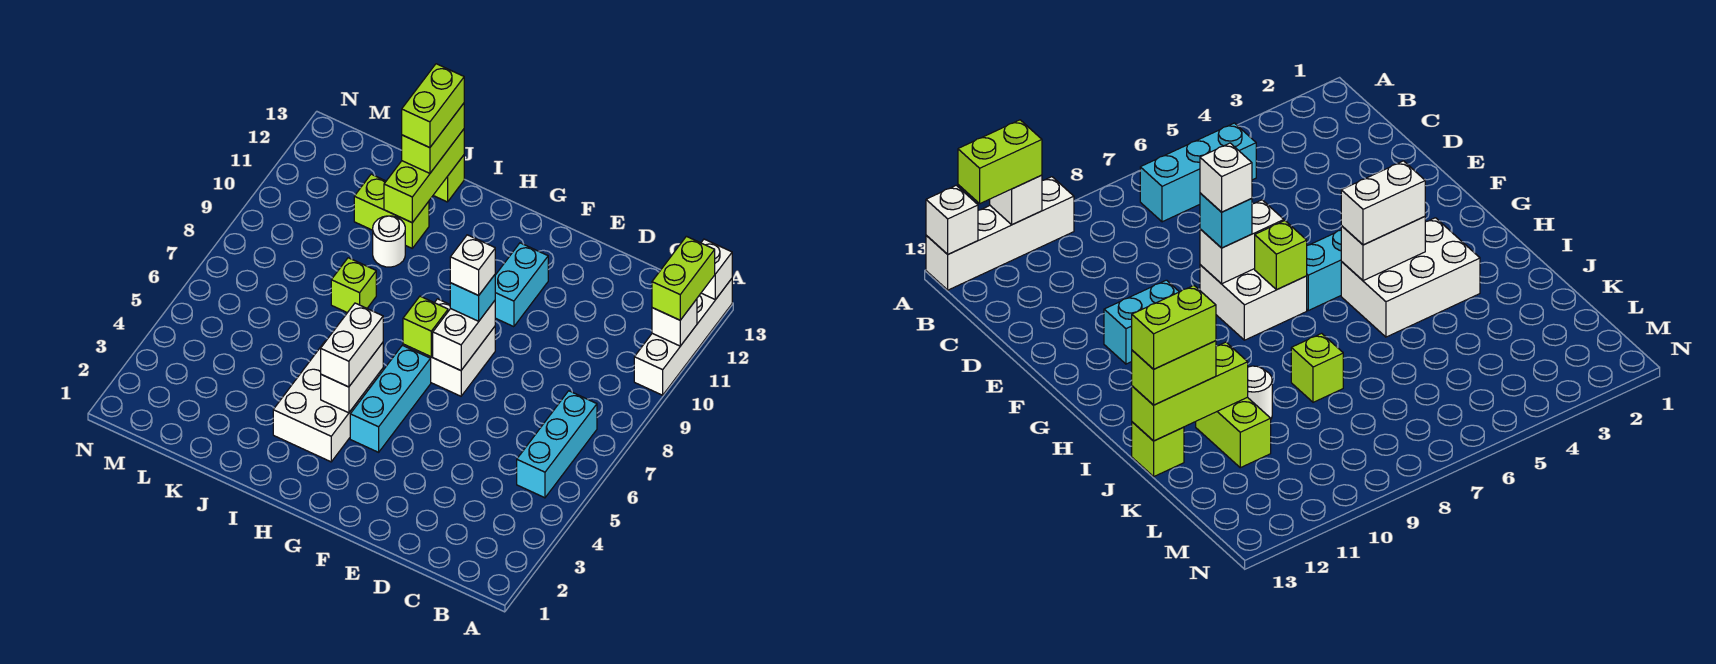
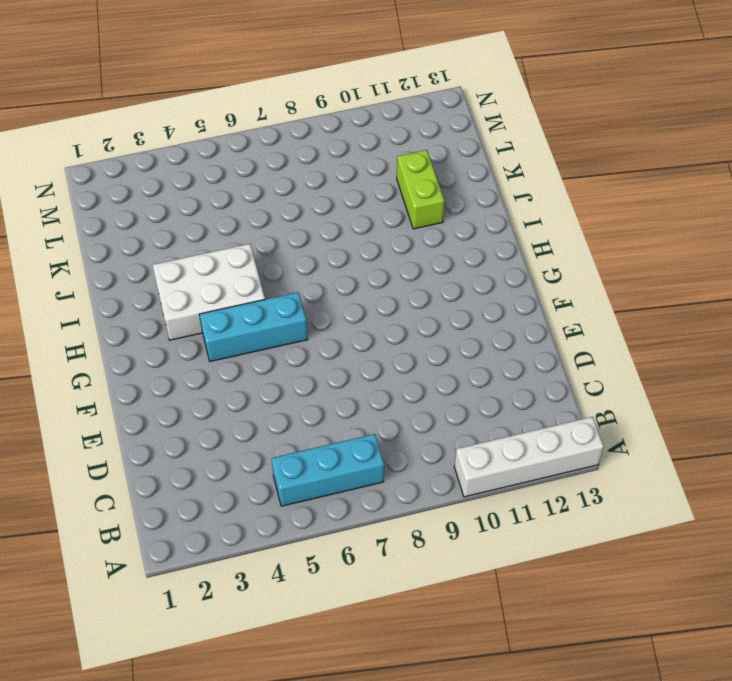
none -> white 2x2 brick [403,299,495,396]
none -> cyan 1x2 brick [495,243,548,327]
none -> lime 1x1 brick [331,258,376,313]

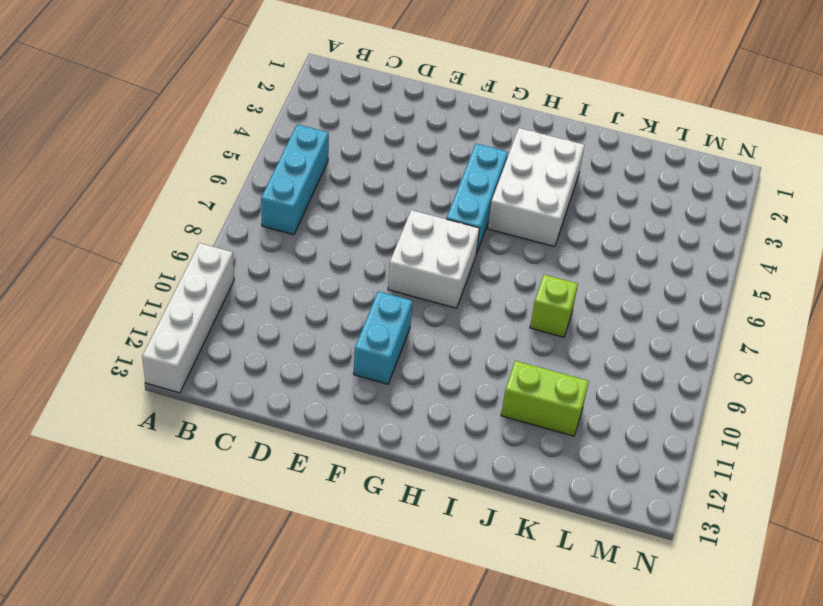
none -> white 1x1 round brick [373,216,405,267]
none -> lime 1x1 brick [433,155,464,202]
none -> white 1x1 brick [652,299,697,346]

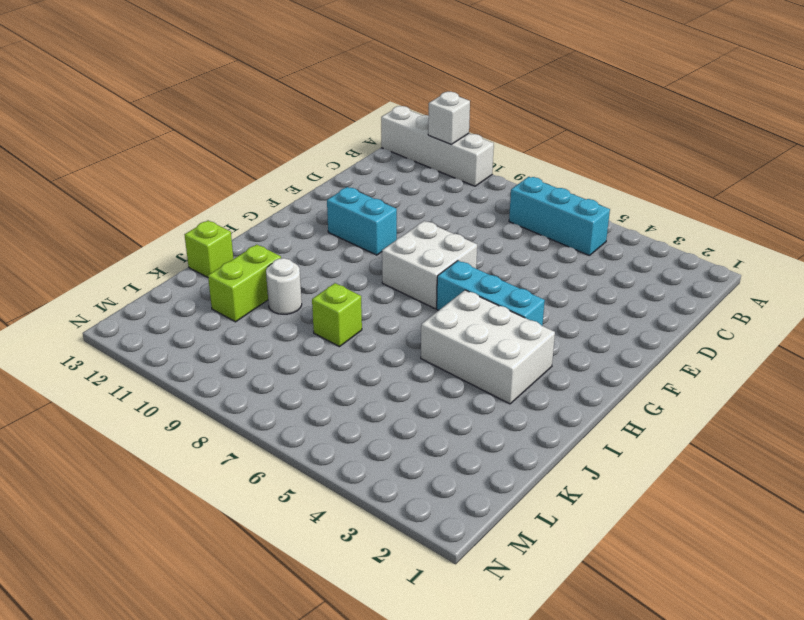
none -> white 1x1 brick [701,239,732,300]
none -> white 1x2 brick [433,301,495,370]
none -> lime 1x1 brick [403,296,448,357]

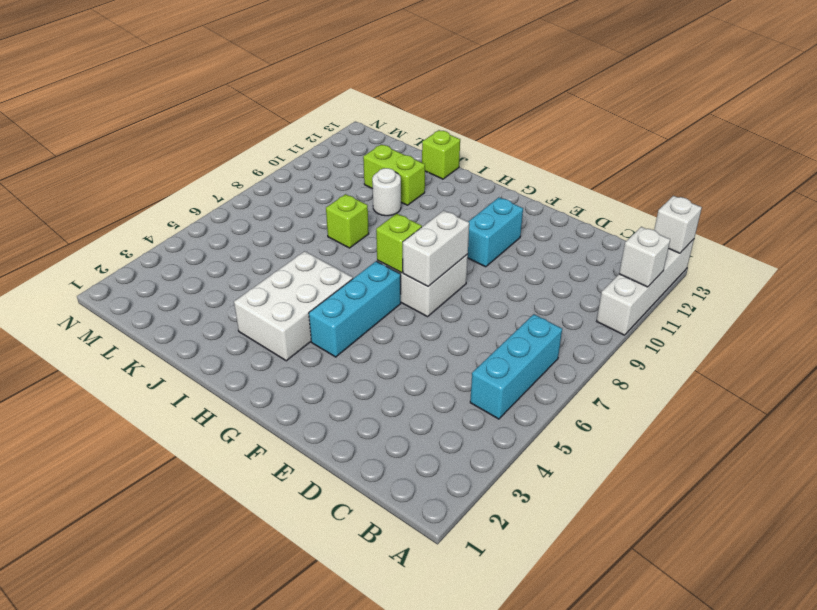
none -> white 1x2 brick [321,343,383,413]
none -> lime 1x3 brick [384,129,464,223]
none -> lime 1x2 brick [652,236,715,320]

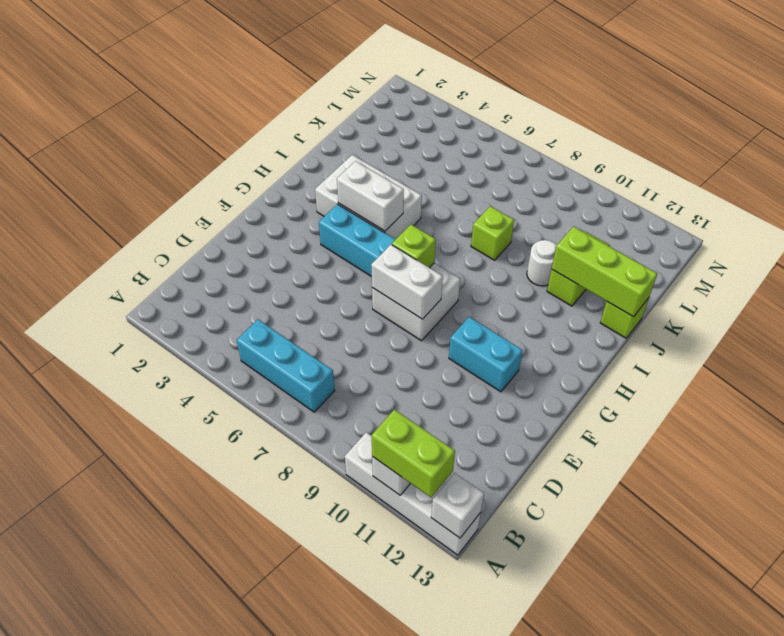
none -> cyan 1x1 brick [450,275,495,321]
none -> white 1x2 brick [321,303,383,387]
none -> lime 1x2 brick [402,103,464,173]

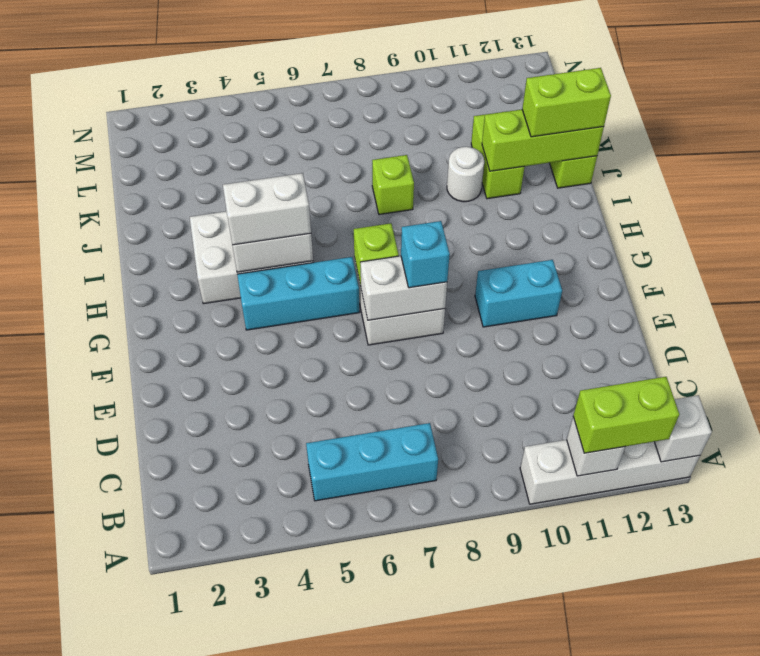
none -> white 1x1 brick [450,235,495,295]
none -> lime 1x2 brick [402,64,464,148]

